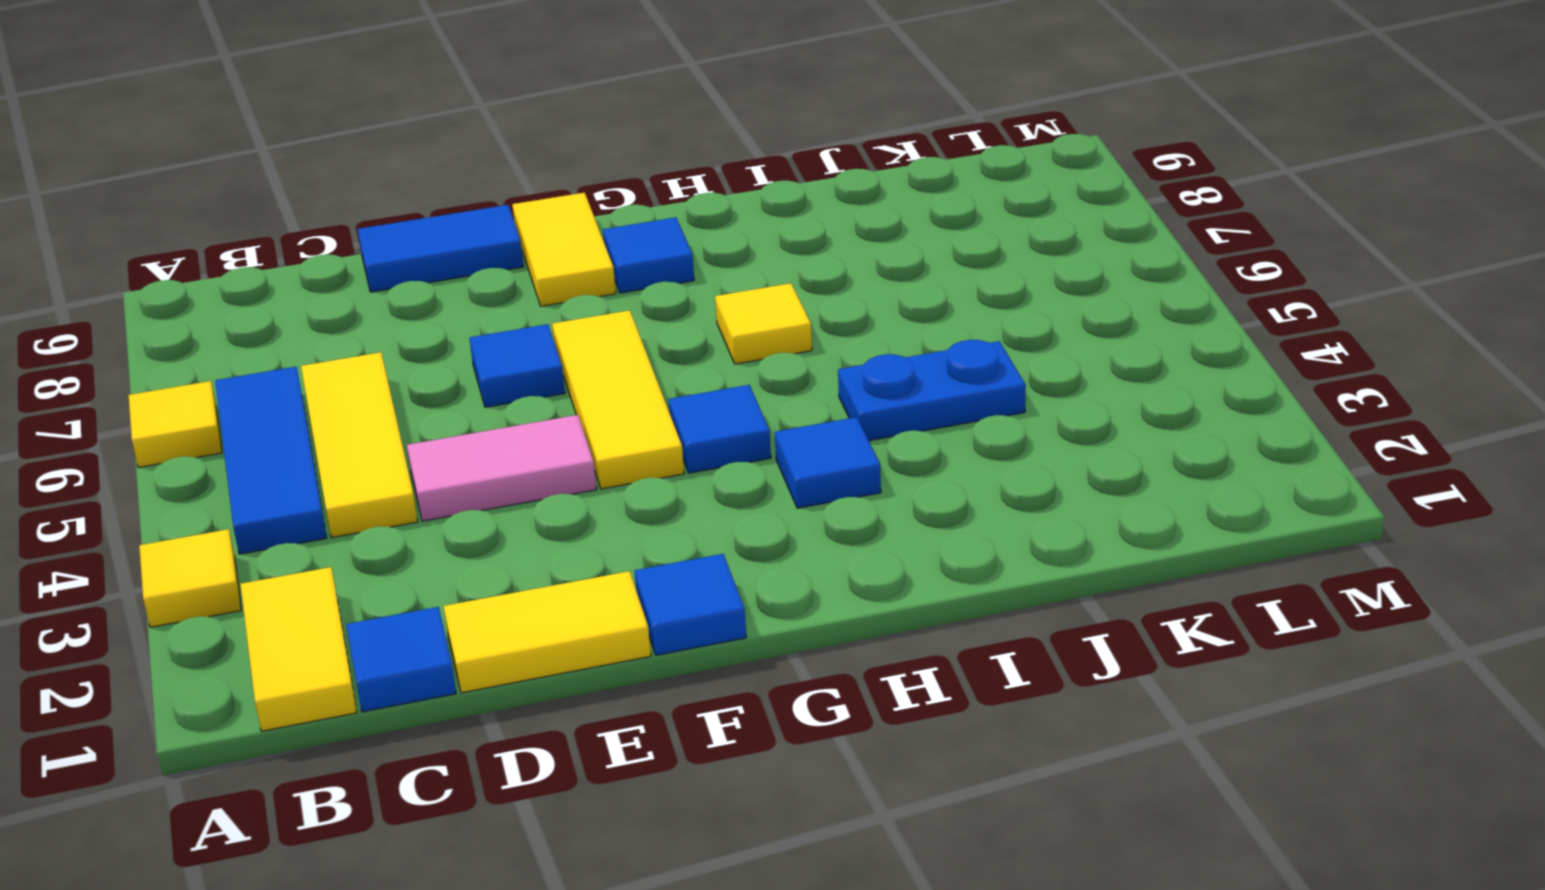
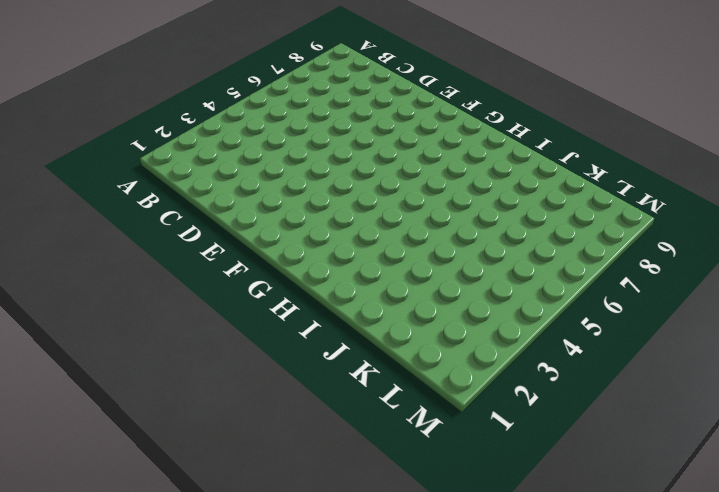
none -> yellow 1x1 tile [139,529,241,627]
none -> yellow 1x1 tile [129,381,222,468]
none -> yellow 1x2 tile [240,567,357,731]

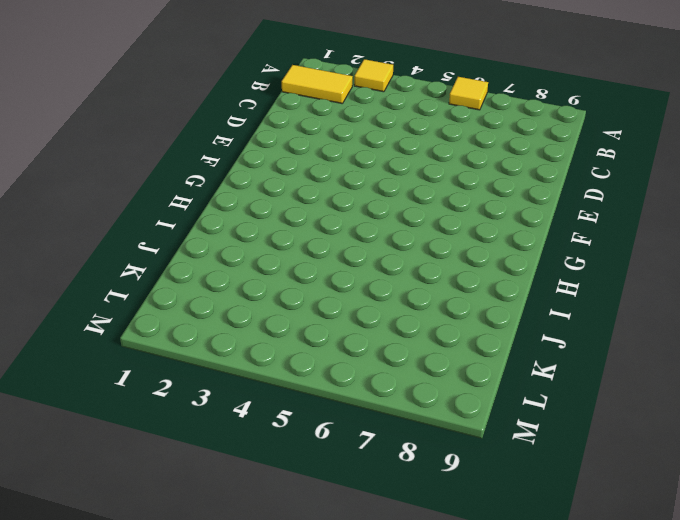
none -> blue 1x3 tile [215,367,327,554]
none -> blue 1x1 tile [346,607,456,712]
none -> yellow 1x3 tile [301,352,418,538]

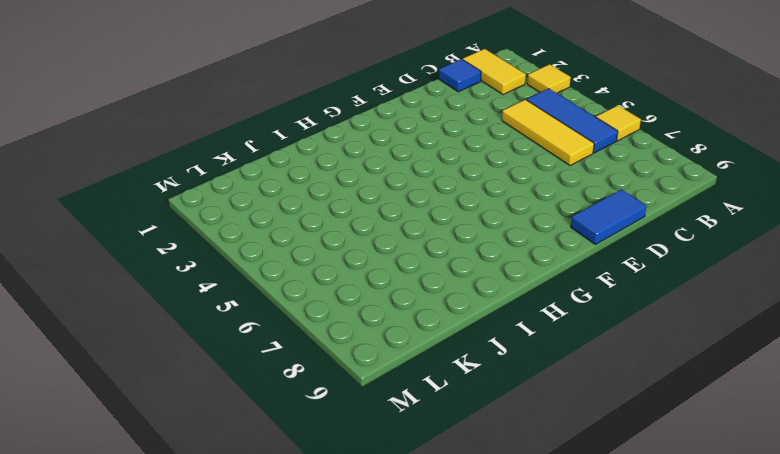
none -> yellow 1x2 tile [444,571,651,693]
none -> pink 1x2 tile [407,415,597,521]
none -> blue 1x1 tile [469,324,565,407]

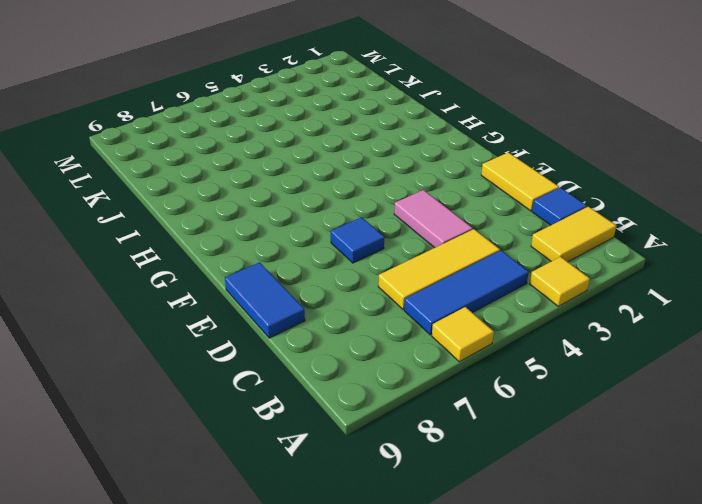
none -> blue 1x1 tile [635,554,746,655]
none -> yellow 1x3 tile [552,310,684,489]
none -> yellow 1x2 tile [512,193,616,306]

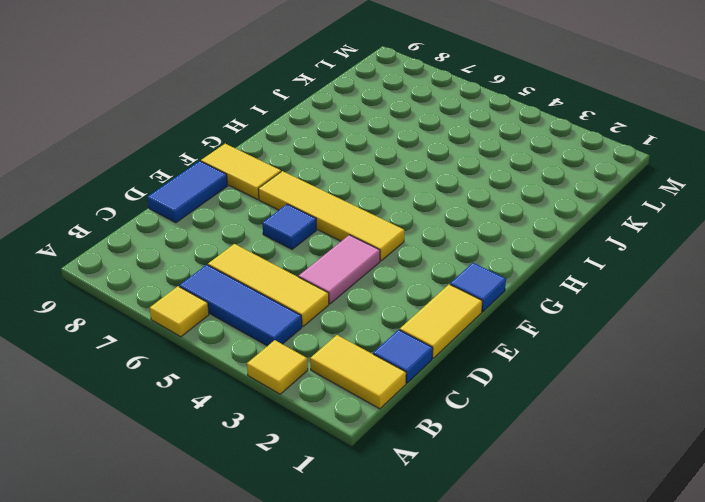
yellow 1x4 tile [258,171,404,261] -> yellow 1x3 tile [552,310,684,489]
none -> blue 1x1 tile [669,385,771,473]
none -> blue 1x1 tile [603,217,694,293]
none -> blue 1x1 tile [775,417,881,508]

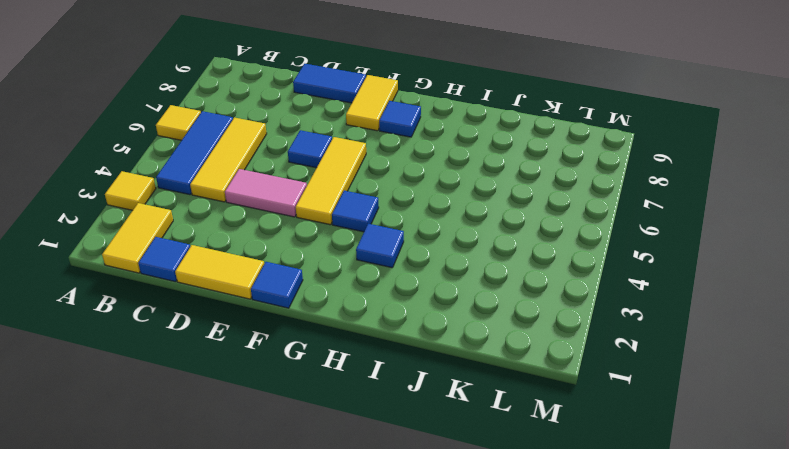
none -> yellow 1x1 tile [715,283,812,364]
none -> blue 1x2 plate [838,340,1026,441]

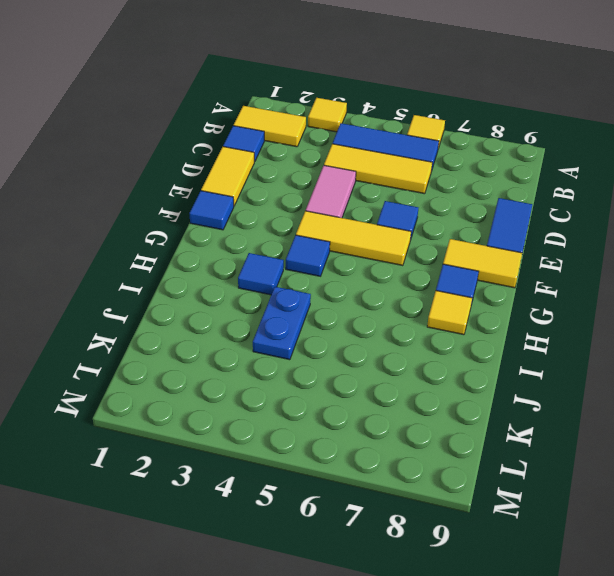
yellow 1x1 tile [427,291,472,335] -> yellow 1x1 tile moved to [715,283,812,364]

